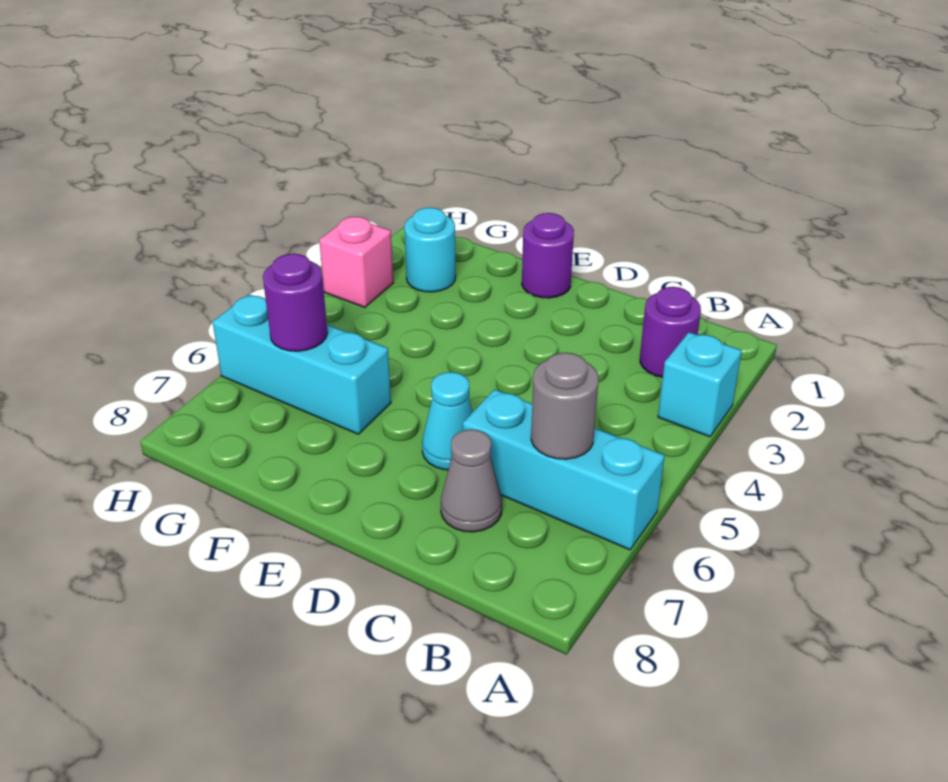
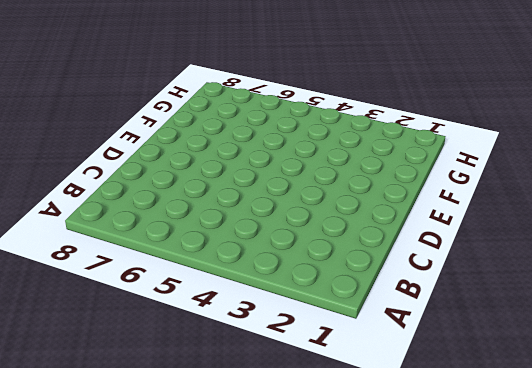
none -> cyan 1x1 brick [658,332,742,437]
none -> cyan 1x3 brick [463,389,665,550]

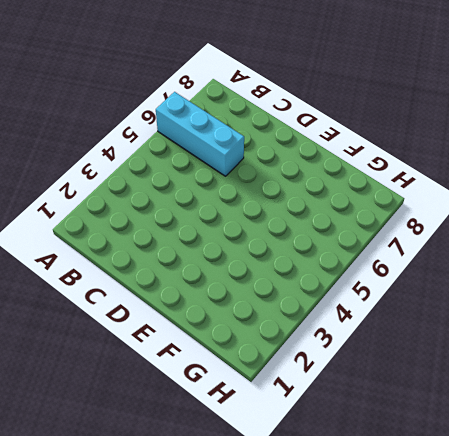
none -> cyan 1x1 brick [658,332,742,437]
none -> purple 1x1 round brick [640,287,701,377]

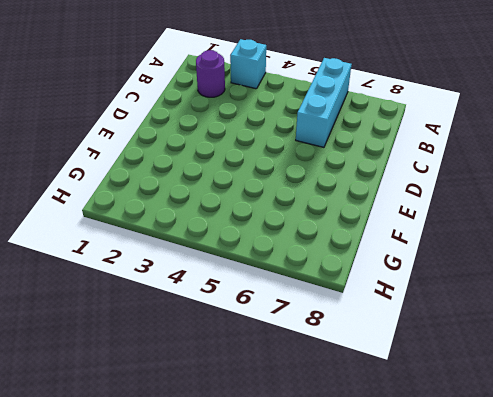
none -> grey 1x1 cone [441,429,502,532]
none -> cyan 1x1 cone [422,372,473,470]

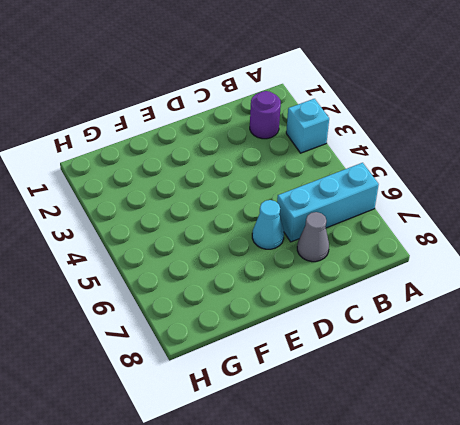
none -> purple 1x1 round brick [522,213,574,298]
none -> cyan 1x3 brick [213,294,391,434]

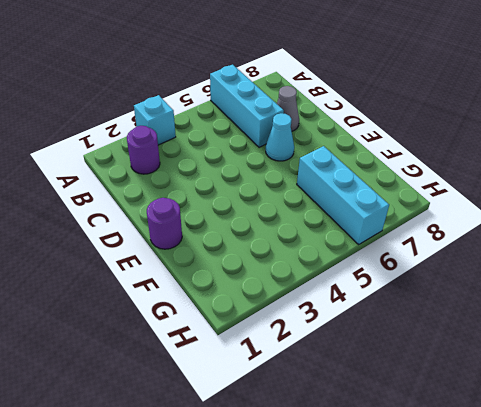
none -> cyan 1x1 round brick [404,208,456,292]
none -> pink 1x1 brick [319,217,393,307]

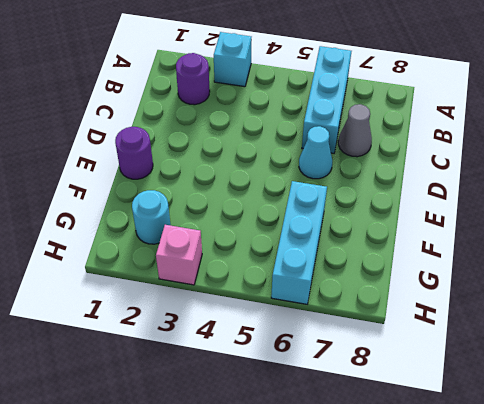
none -> grey 1x1 round brick [531,353,598,459]
none -> purple 1x1 round brick [263,254,328,351]

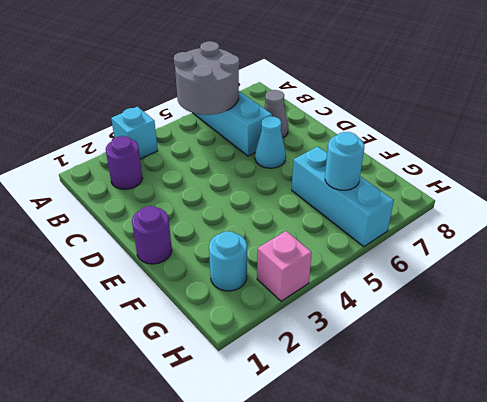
grey 2x2 round brick [174,41,239,115] -> grey 1x1 round brick [531,353,598,459]
cyan 1x1 round brick [325,132,364,190] -> purple 1x1 round brick [263,254,328,351]

